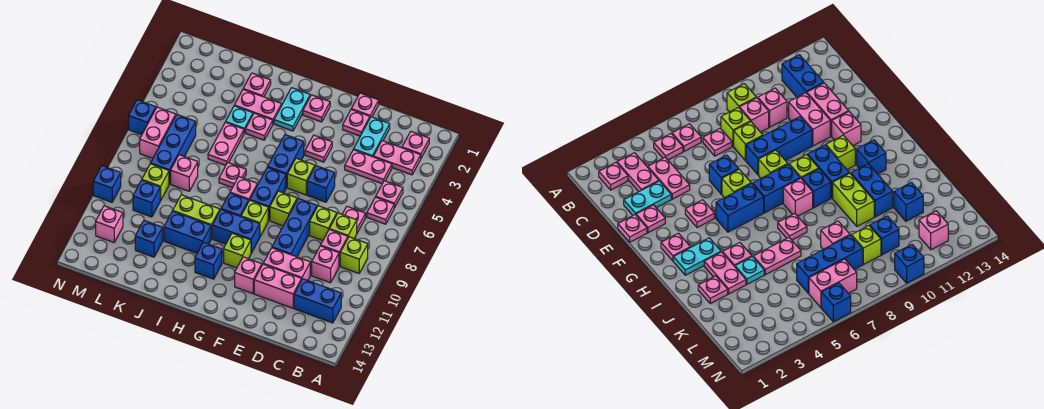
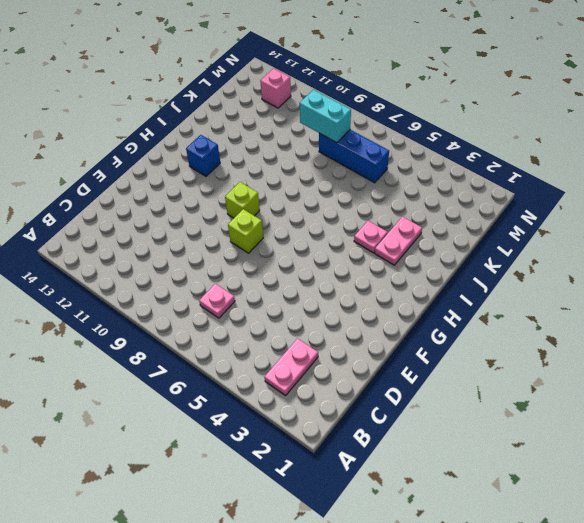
cyan 1x2 brick [300,90,351,143] -> none
none -> pink 1x1 plate [402,132,429,158]
none -> pink 1x1 plate [376,181,403,208]
none -> pink 1x1 plate [367,197,394,224]
none -> lime 1x1 brick [340,237,368,273]

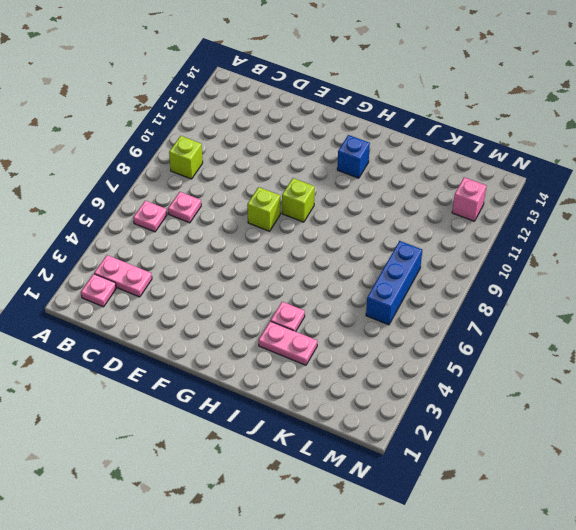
none -> pink 1x1 plate [376,181,403,208]
none -> blue 1x2 brick [294,279,341,323]
none -> pink 1x2 plate [345,150,392,184]
none -> lime 1x1 brick [329,213,357,239]

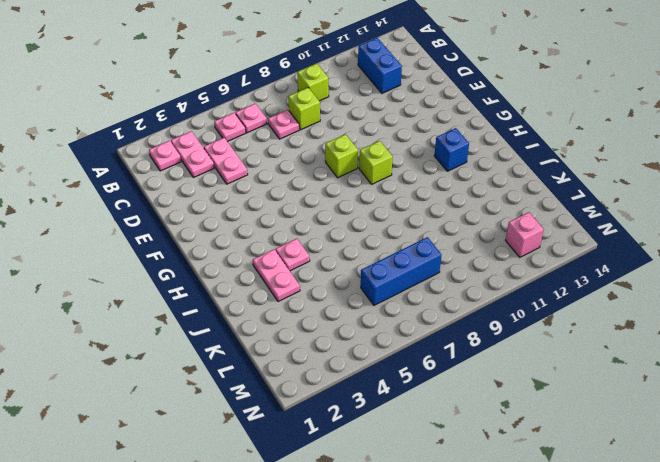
none -> pink 1x1 brick [321,230,348,266]
none -> pink 1x1 brick [312,246,339,283]
none -> cyan 1x2 plate [354,117,390,157]
none -> lime 1x1 brick [310,206,337,240]

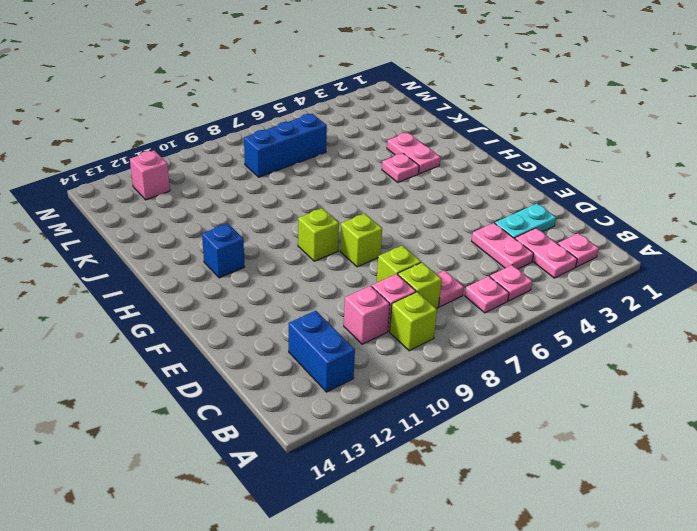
none -> pink 1x2 brick [263,248,310,281]
none -> pink 1x2 brick [254,264,302,308]
none -> pink 1x1 plate [351,93,379,117]
none -> pink 1x1 plate [343,110,370,136]

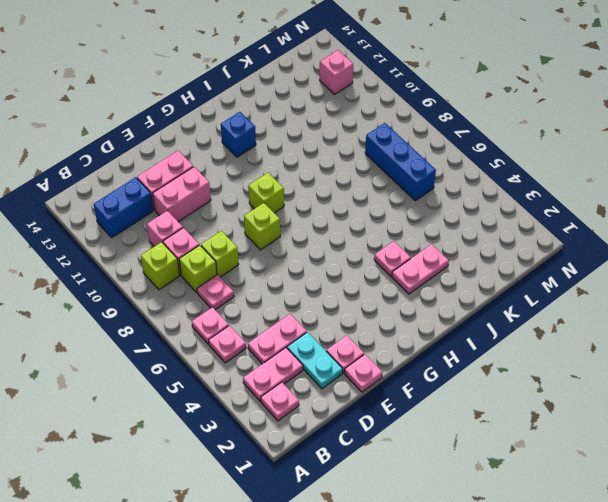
none -> blue 1x1 brick [307,166,335,202]
none -> blue 1x3 brick [272,198,317,257]
none -> pink 1x1 plate [305,135,332,162]
none -> lime 1x1 brick [287,158,315,195]

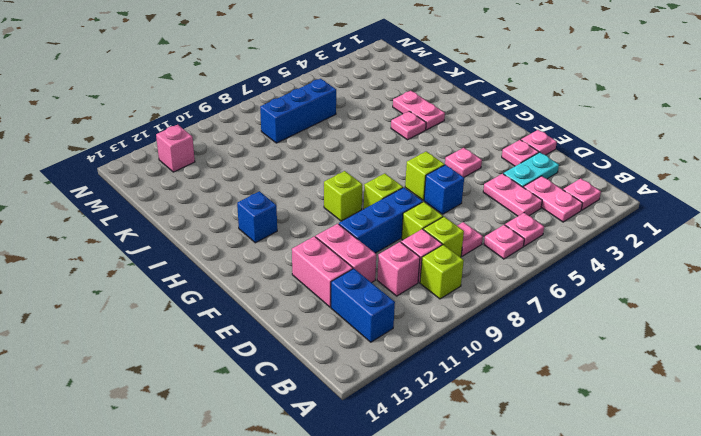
none -> pink 1x1 brick [235,257,262,294]
none -> pink 1x1 plate [303,95,330,122]
none -> blue 1x2 brick [268,134,304,188]
none -> blue 1x2 brick [250,167,286,221]

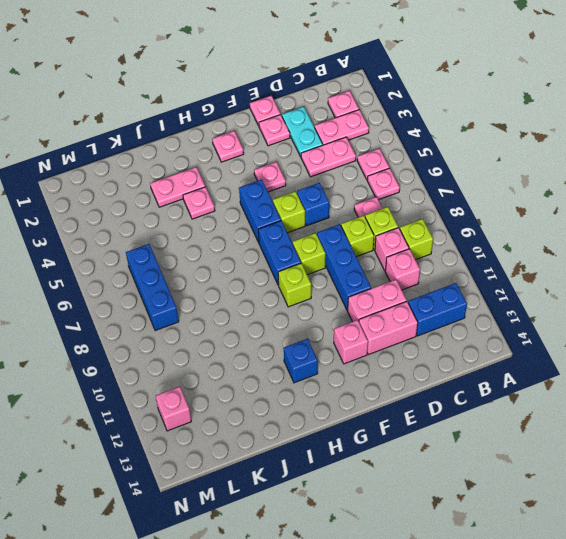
none -> blue 1x2 brick [212,210,260,253]
none -> lime 1x1 brick [224,233,251,268]
none -> cyan 1x2 plate [274,88,310,131]
none -> pink 1x1 brick [230,177,257,201]

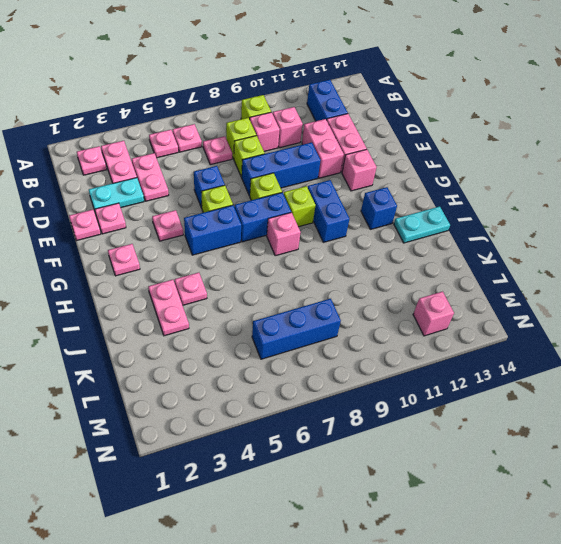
cyan 1x2 plate [394,206,450,243] -> cyan 1x2 plate moved to [274,88,310,131]
none -> lime 1x1 brick [224,233,251,268]
none -> blue 1x1 brick [221,193,249,217]
none -> pink 1x1 plate [219,163,246,188]
none -> lime 1x2 brick [173,195,220,239]

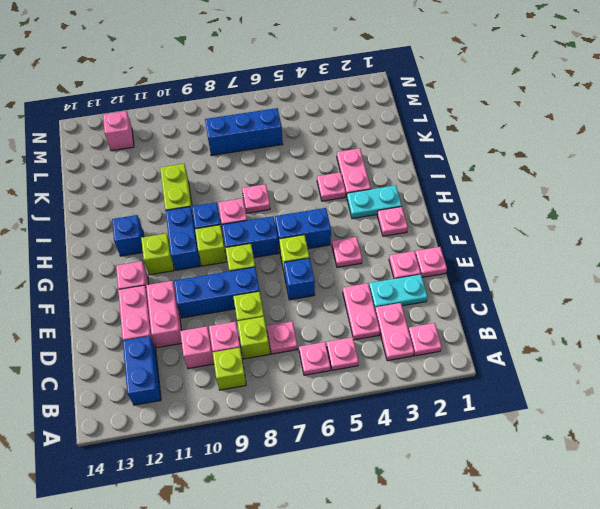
none -> blue 1x2 brick [164,211,211,253]
none -> pink 1x1 plate [243,73,271,97]
none -> cyan 1x1 plate [226,106,253,133]
none -> pink 1x2 plate [208,122,244,165]

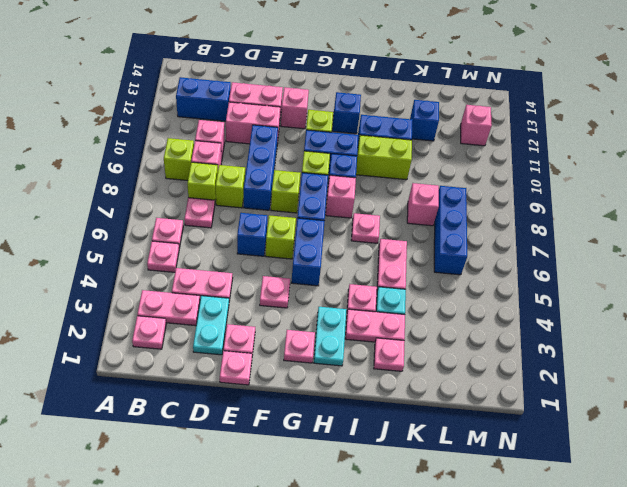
none -> lime 1x1 brick [142,164,169,200]
none -> blue 1x1 brick [133,180,161,217]
none -> pink 1x2 brick [140,107,176,158]
none -> blue 1x1 brick [129,100,156,135]

